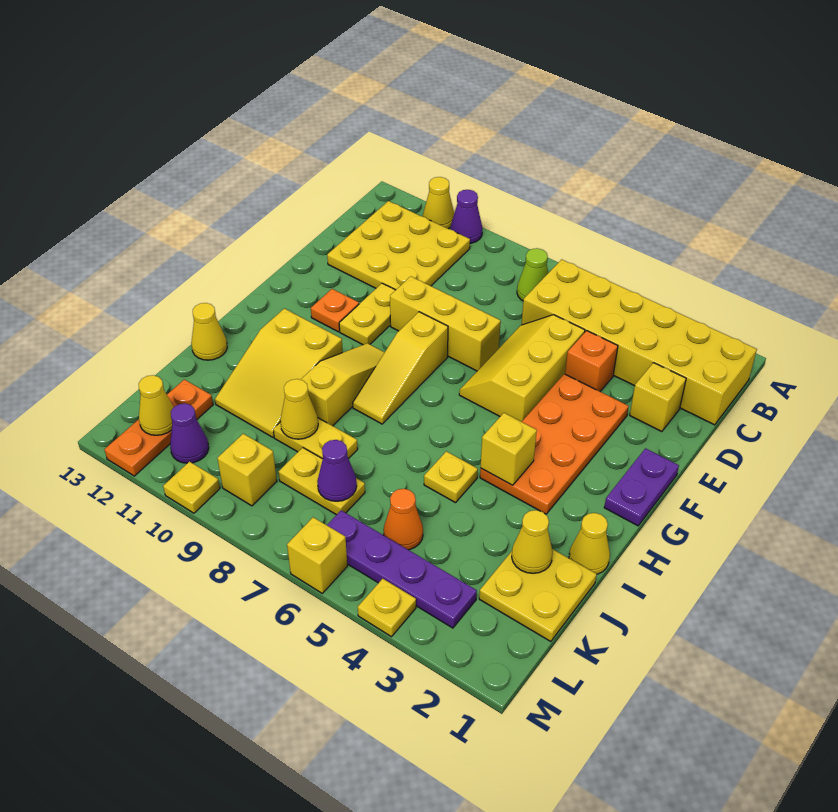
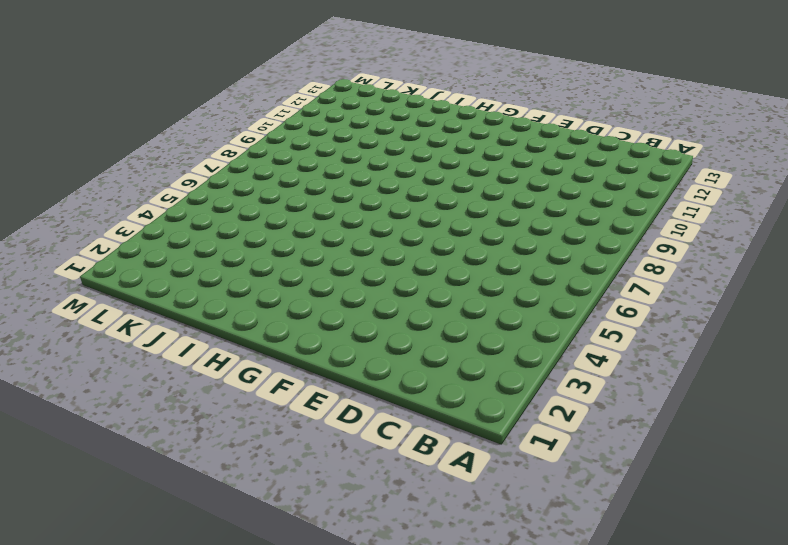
none -> purple 1x1 cone [450,190,483,243]
none -> yellow 1x1 cone [423,177,454,229]
none -> yellow 2x6 brick [521,259,757,425]
none -> lime 1x1 cone [517,248,548,301]

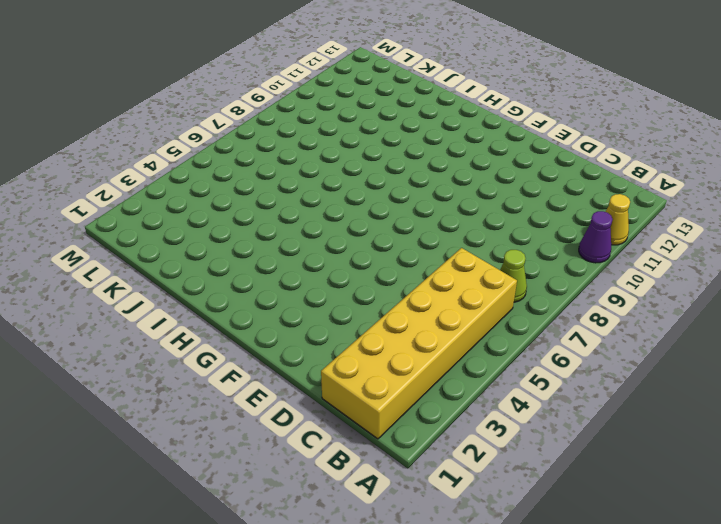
none -> yellow 3x3 plate [327,201,470,290]
none -> yellow 1x1 brick [630,363,686,432]
none -> orange 1x1 brick [565,331,618,391]
none -> yellow 2x3 slope [459,315,585,422]

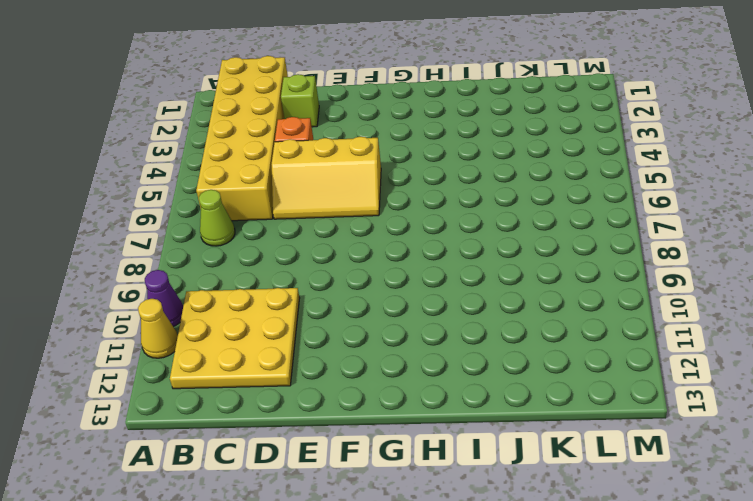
lime 1x1 brick [281,74,319,127] -> yellow 1x1 brick [630,363,686,432]
none -> orange 2x4 plate [480,374,629,514]
none -> yellow 1x3 brick [390,276,501,371]
none -> yellow 1x2 plate [339,283,395,345]
none -> purple 1x2 plate [604,448,679,526]

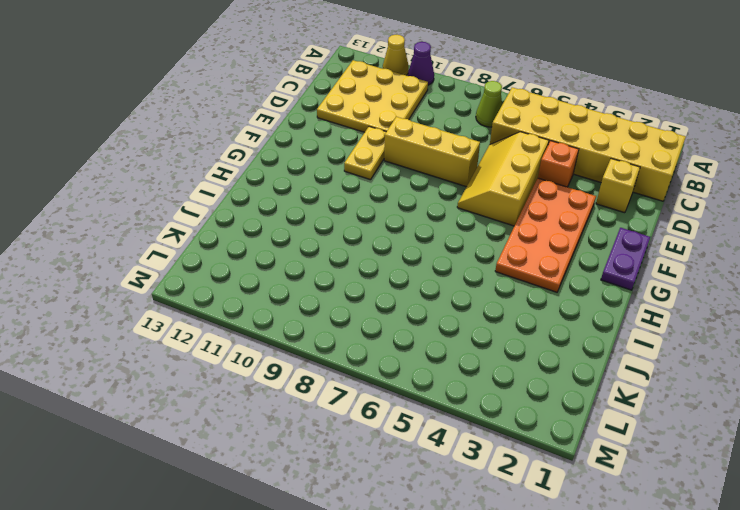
none -> yellow 1x3 slope [353,312,448,424]
none -> orange 1x1 plate [311,289,359,332]
none -> yellow 1x3 slope [301,343,385,426]
none -> yellow 2x3 slope [215,308,343,437]

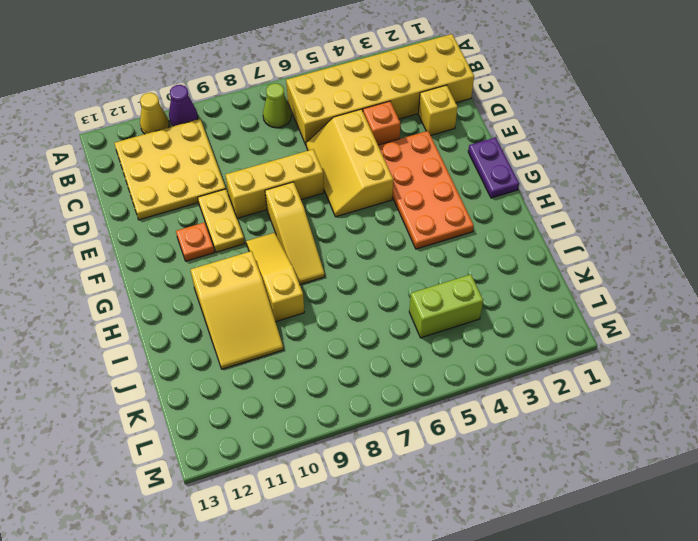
lime 1x2 brick [409,275,483,338] -> orange 1x1 cone [384,489,423,550]
none -> yellow 1x1 cone [569,513,610,574]
none -> yellow 1x1 plate [424,451,478,503]
none -> yellow 1x1 cone [191,303,227,360]
none -> yellow 2x2 plate [479,549,597,642]

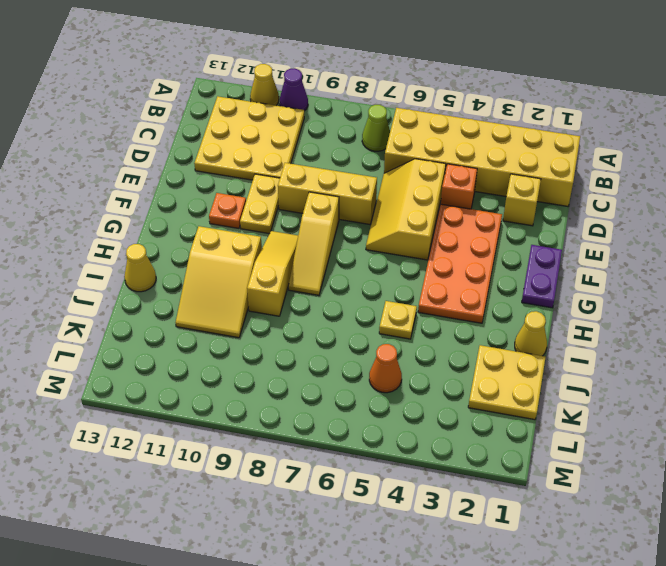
none -> yellow 1x2 plate [273,418,358,459]
none -> yellow 1x2 plate [279,448,365,515]
none -> orange 1x3 plate [104,379,213,476]
none -> purple 1x4 plate [327,510,477,628]

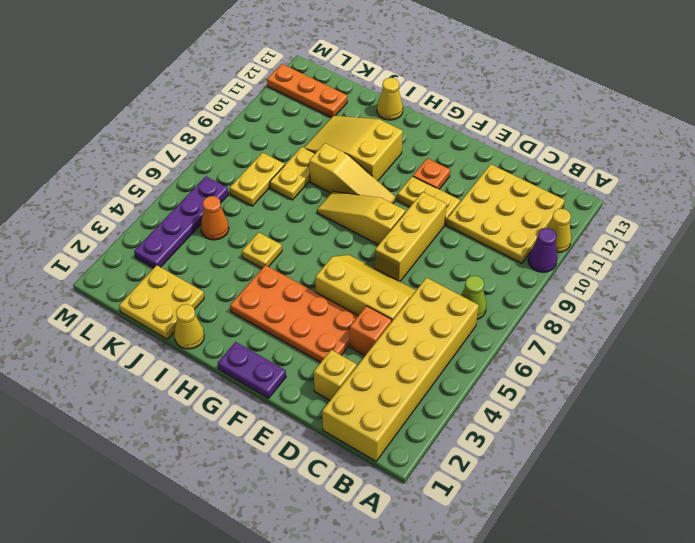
none -> yellow 1x1 brick [217,434,277,506]
none -> purple 1x1 cone [170,403,209,463]
none -> yellow 1x1 plate [358,579,416,637]
none -> yellow 1x1 brick [287,517,347,593]

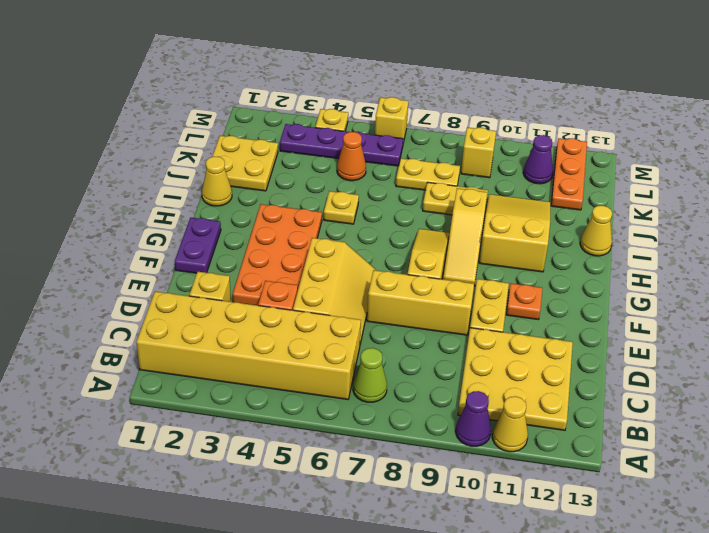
none -> yellow 1x1 plate [163,462,220,513]
none -> yellow 1x1 brick [481,413,537,485]
none -> yellow 1x1 cone [512,510,553,573]
none -> yellow 1x1 cone [280,379,318,439]

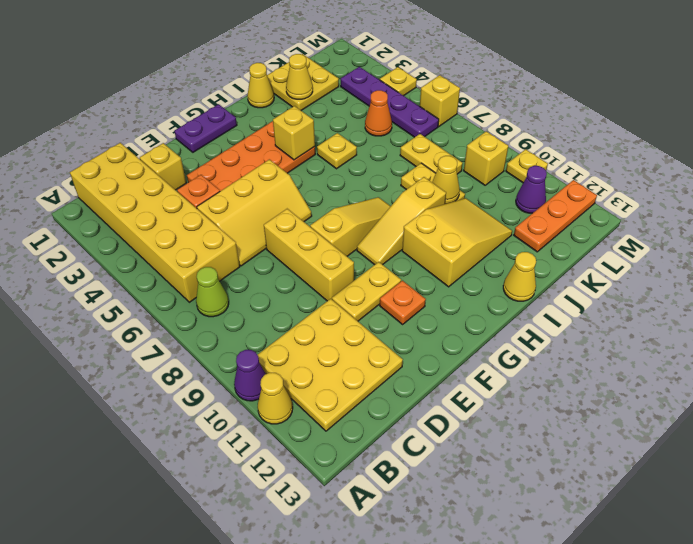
none -> purple 1x1 cone [317,440,357,501]
none -> yellow 1x1 cone [139,375,173,435]

